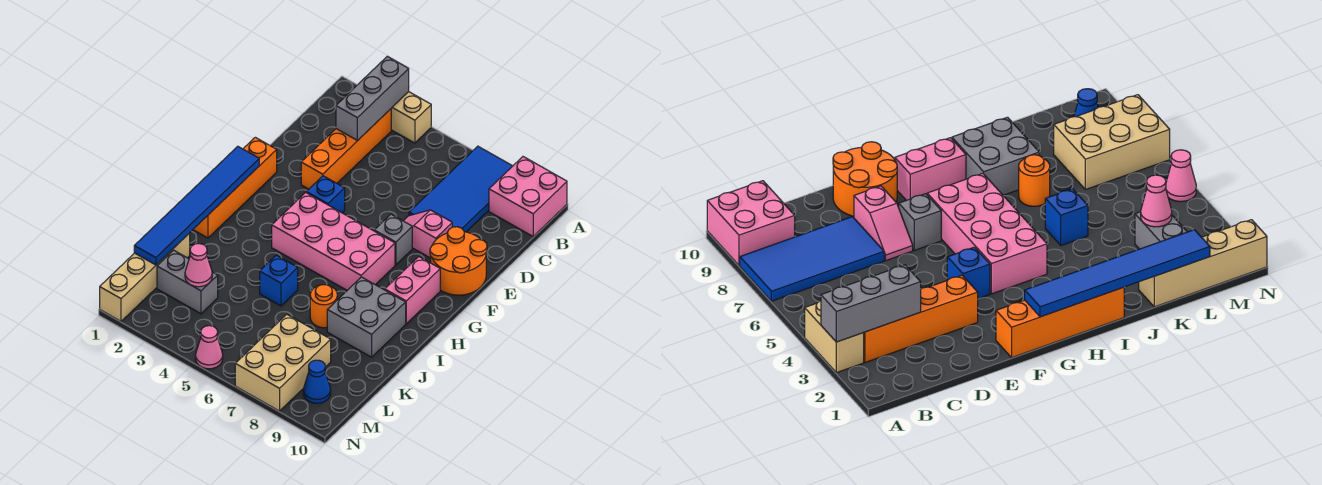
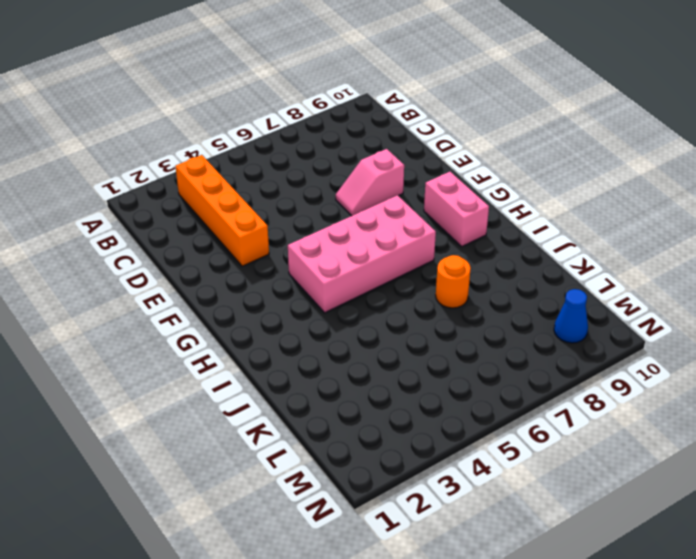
none -> tan 1x2 brick [391,92,431,143]
none -> blue 2x4 tile [409,146,512,232]
none -> pink 2x2 brick [489,157,567,236]

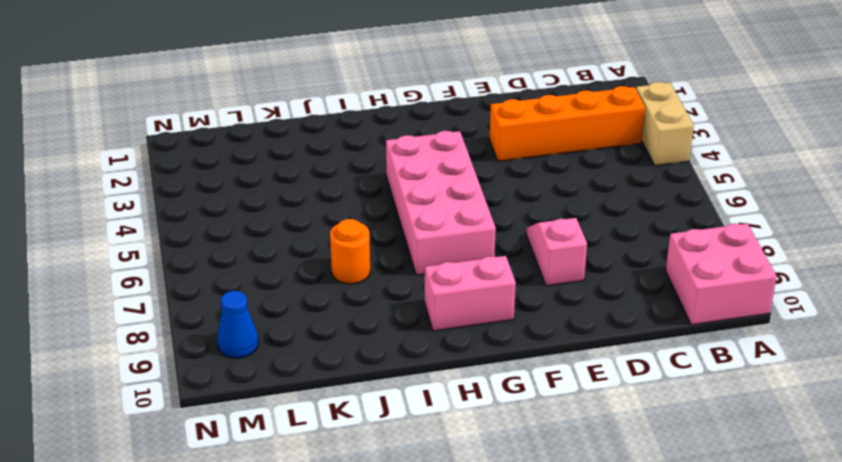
none -> blue 2x4 tile [409,146,512,232]
none -> orange 2x2 round brick [430,227,487,295]
none -> orange 1x4 brick [193,137,277,238]

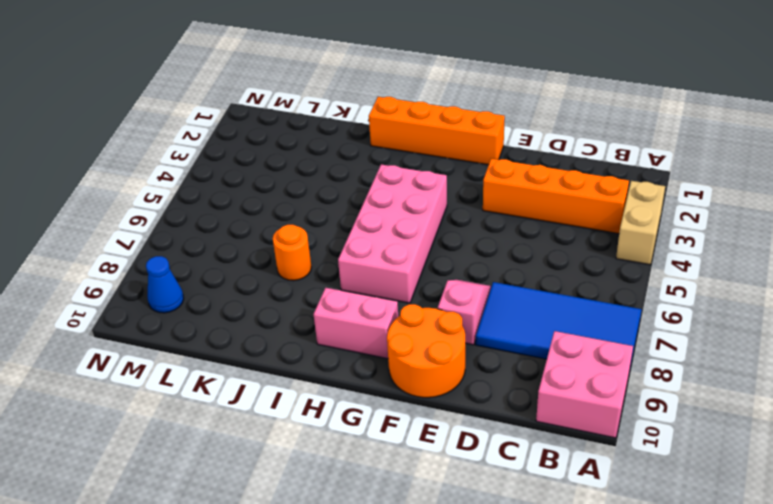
none -> blue 1x1 brick [306,176,345,213]
none -> grey 1x1 brick [374,214,412,265]
none -> grey 2x2 brick [327,277,406,357]

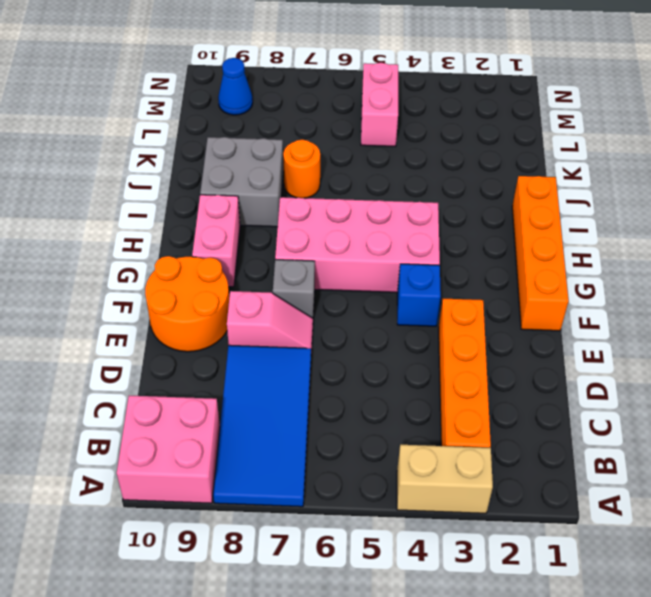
pink 1x2 brick [361,63,398,146] -> none
none -> blue 1x1 brick [260,255,298,306]
none -> tan 1x4 brick [100,233,190,321]
none -> grey 1x2 brick [157,250,218,314]

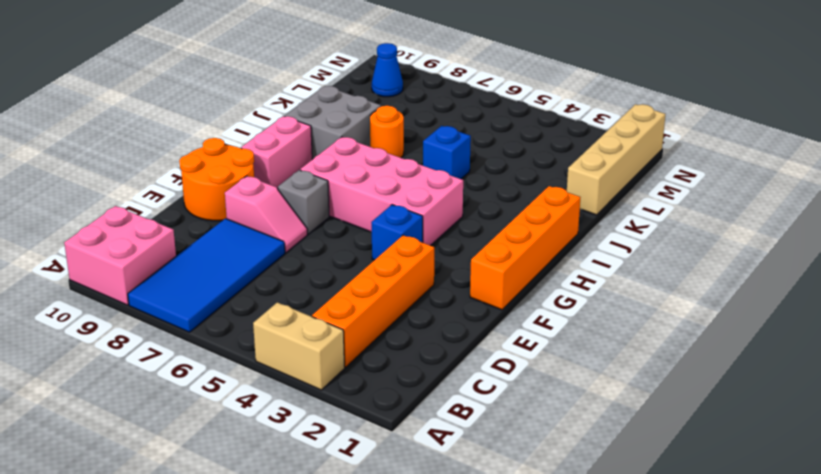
none -> grey 1x2 brick [157,250,218,314]
none -> tan 2x3 brick [235,314,331,411]
none -> pink 1x1 cone [196,326,223,369]

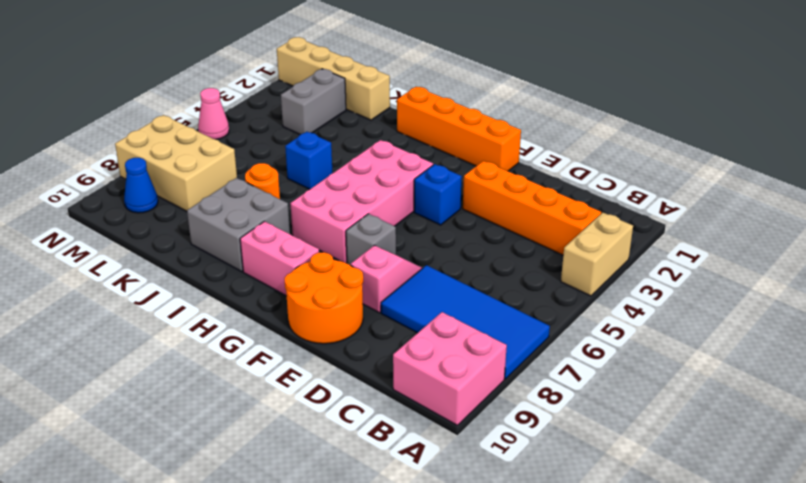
none -> grey 1x3 brick [336,56,409,140]
none -> blue 1x6 tile [134,146,259,265]
none -> pink 1x1 cone [185,244,212,287]

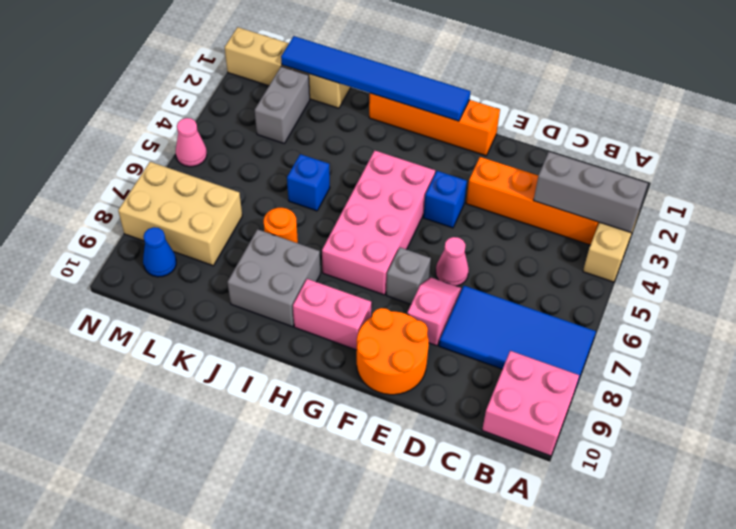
pink 1x1 cone [436,237,469,286] -> pink 1x1 cone moved to [185,244,212,287]

